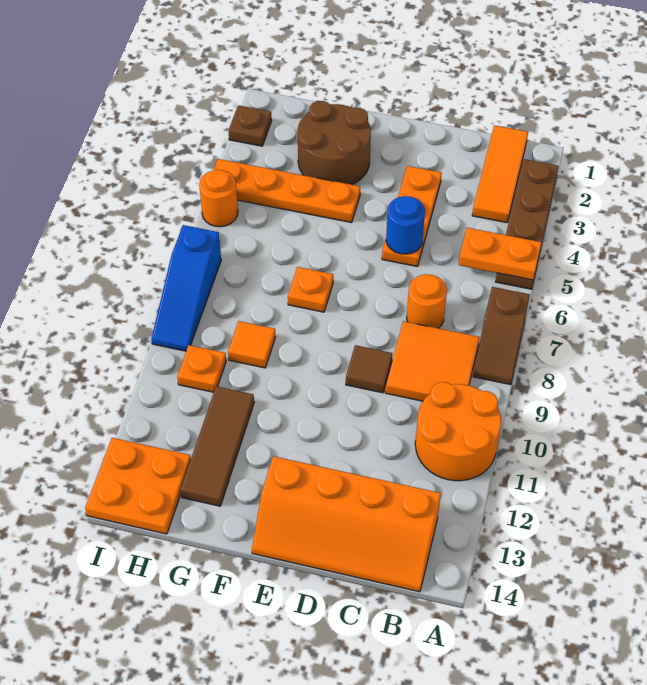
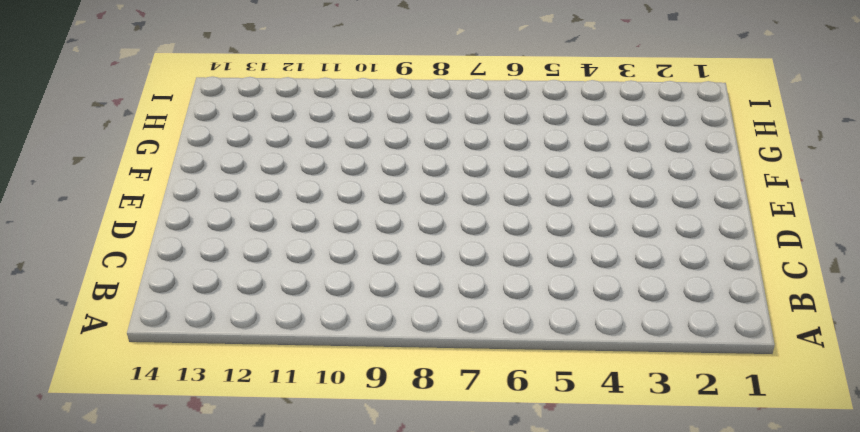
none -> brown 1x4 plate [496,159,559,289]
none -> brown 1x2 slope [473,287,530,385]
none -> orange 2x2 round brick [415,382,501,481]

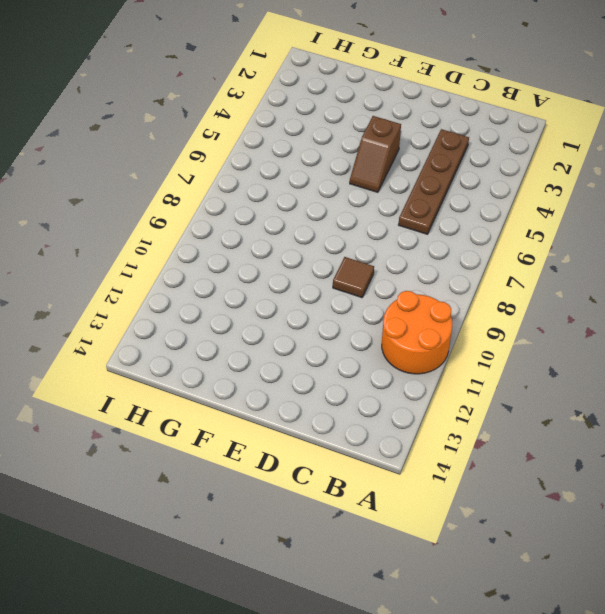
brown 1x4 plate [399,129,469,234] -> brown 1x4 plate moved to [496,159,559,289]
brown 1x2 slope [350,116,401,192] -> brown 1x2 slope moved to [473,287,530,385]
none -> orange 1x3 tile [472,125,528,223]
none -> orange 2x2 tile [385,321,480,401]
none -> orange 2x4 slope [252,456,441,592]

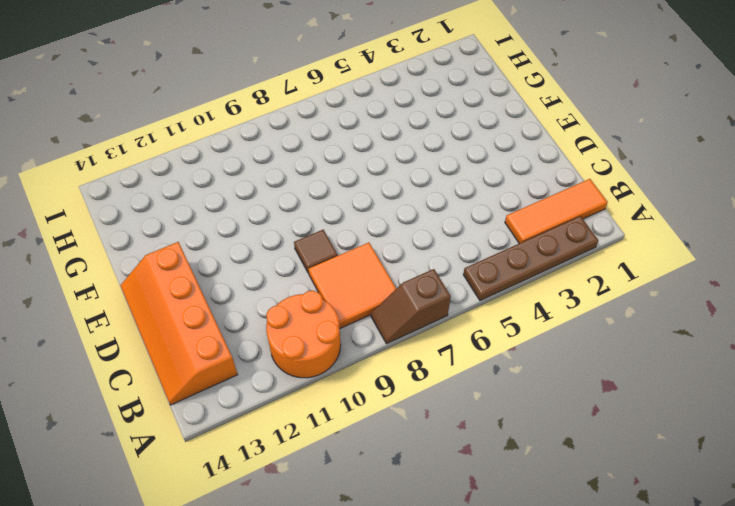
none -> orange 1x1 round brick [407,274,447,328]
none -> orange 1x3 plate [382,166,442,267]
none -> brown 2x2 round brick [298,101,371,185]

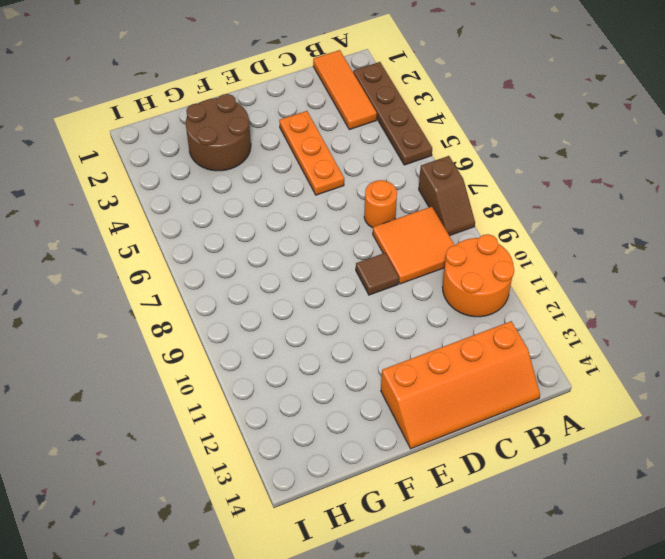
none -> orange 1x4 plate [214,159,360,223]
none -> orange 1x1 plate [288,267,333,312]
none -> orange 1x1 tile [228,321,275,368]

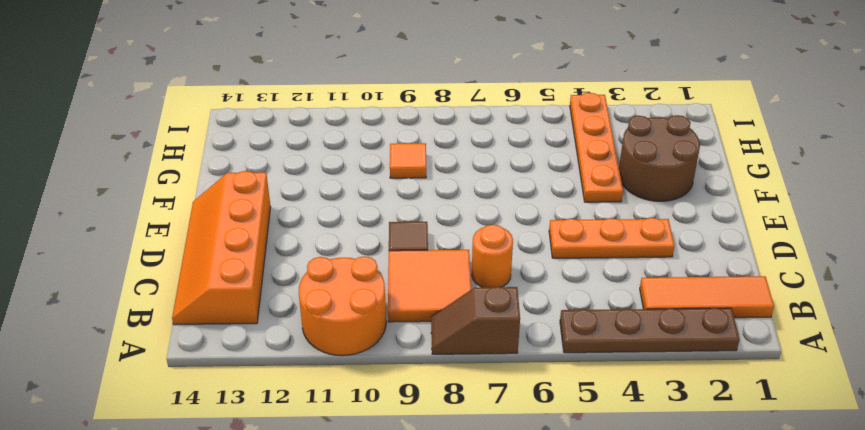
none -> orange 1x1 plate [288,267,333,312]
none -> brown 1x3 tile [181,386,254,506]
none -> orange 1x1 plate [177,345,226,392]

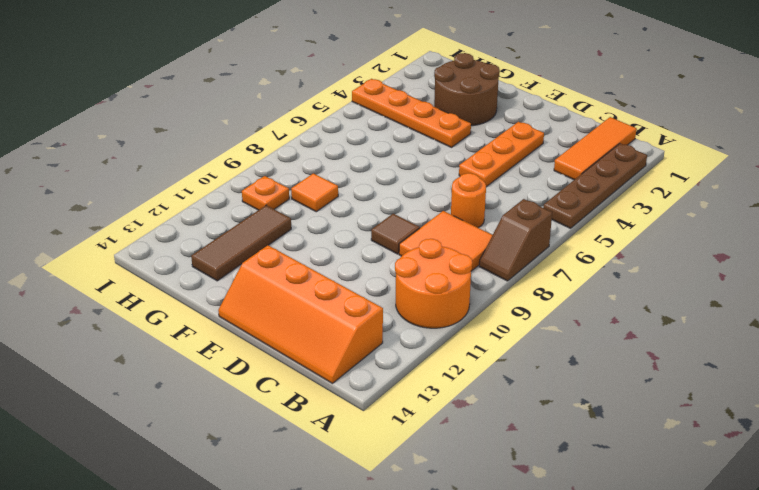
none -> orange 1x1 plate [288,267,333,312]
none -> orange 2x2 plate [85,438,191,534]
none -> brown 1x1 plate [229,105,272,146]

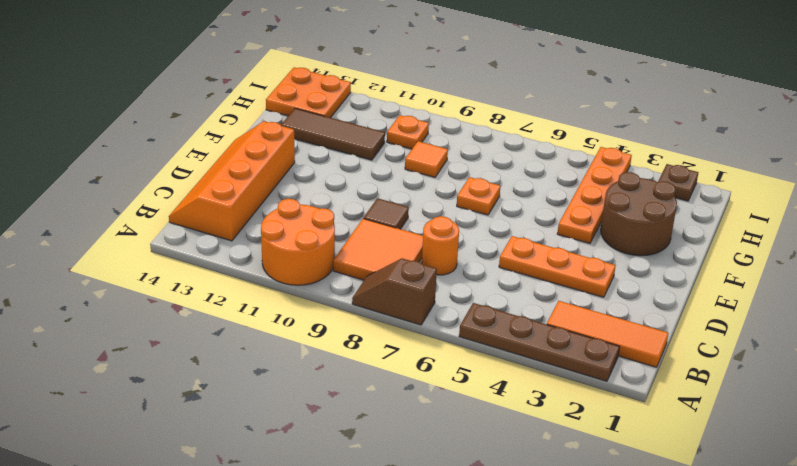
none -> orange 1x1 round brick [199,170,238,227]
none -> blue 1x3 slope [151,225,221,351]
none -> orange 1x2 plate [459,228,542,280]

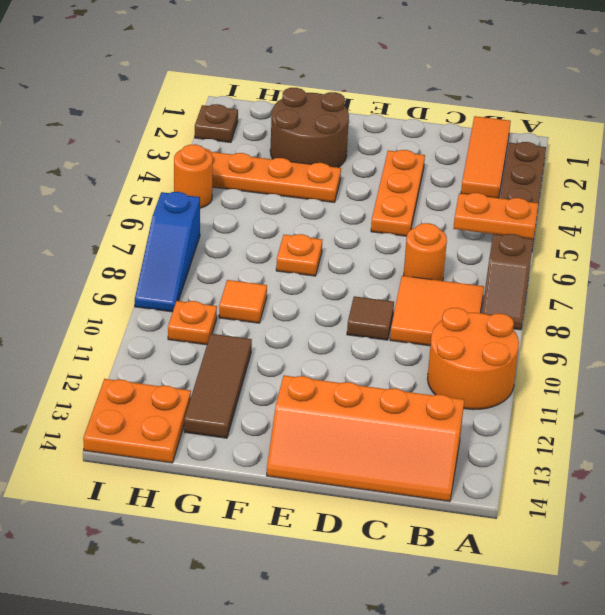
none -> blue 1x1 round brick [386,196,425,254]

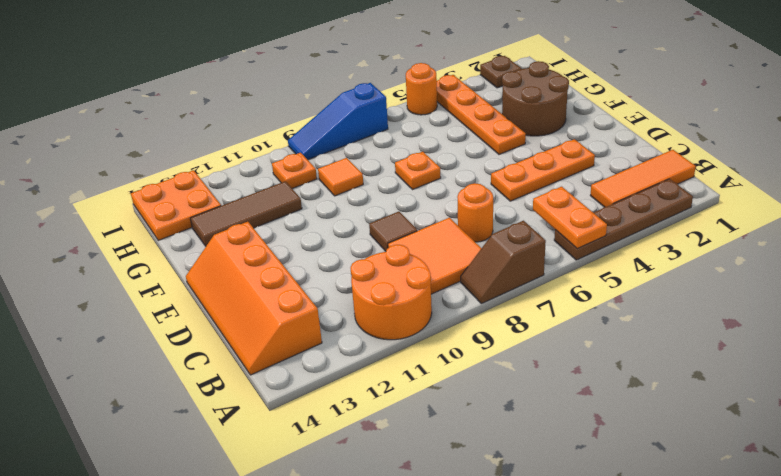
none -> blue 1x1 round brick [386,196,425,254]

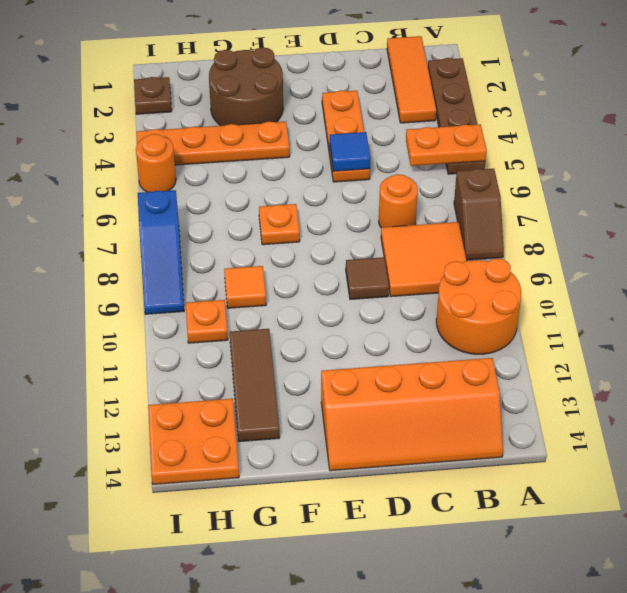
blue 1x1 tile [330,132,371,171] -> blue 1x1 round brick [386,196,425,254]

